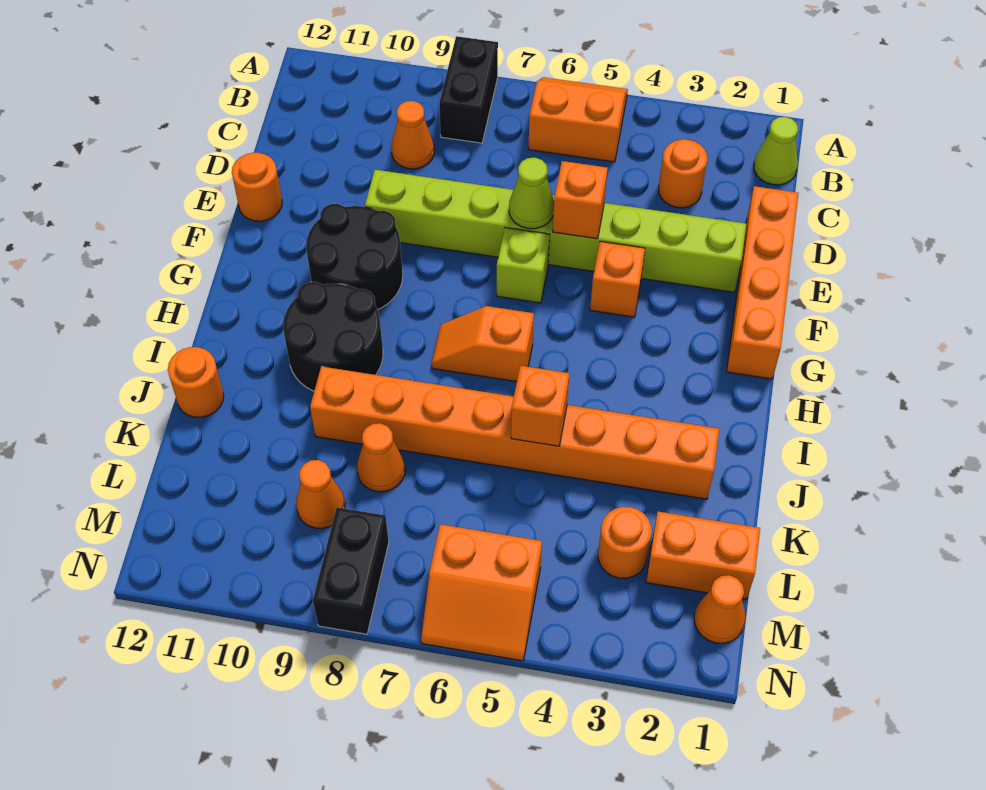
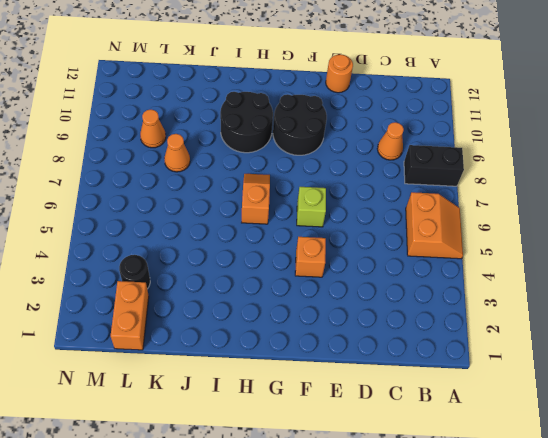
black 1x1 round brick [119,255,150,289] -> orange 1x1 round brick [598,507,652,578]
none -> lime 1x1 cone [754,117,798,185]
none -> orange 1x1 round brick [659,139,707,208]
none -> orange 1x4 brick [727,186,798,379]

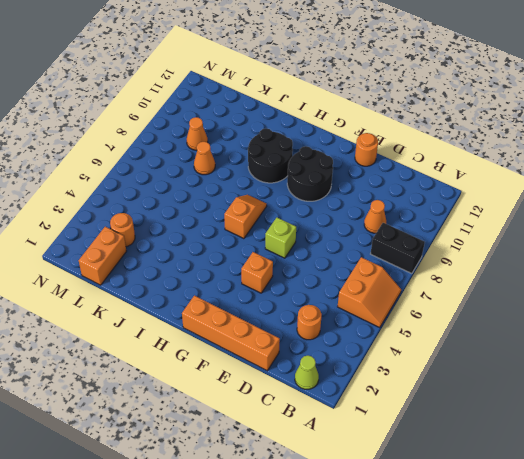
none -> lime 1x8 brick [365,170,746,292]
none -> orange 1x8 brick [310,366,719,499]
none -> orange 1x1 round brick [168,347,224,417]

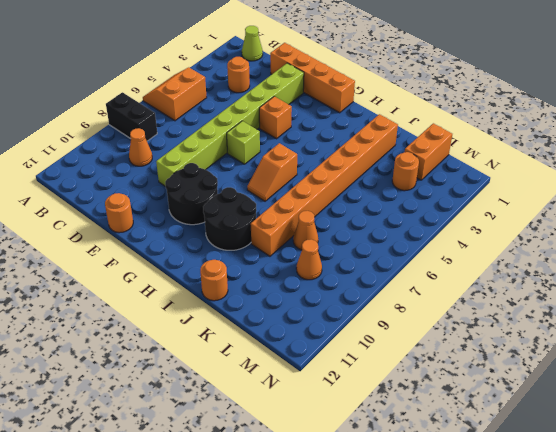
none -> orange 1x1 cone [694,575,745,643]
none -> orange 2x2 slope [421,524,542,661]
none -> black 1x2 brick [313,507,389,634]

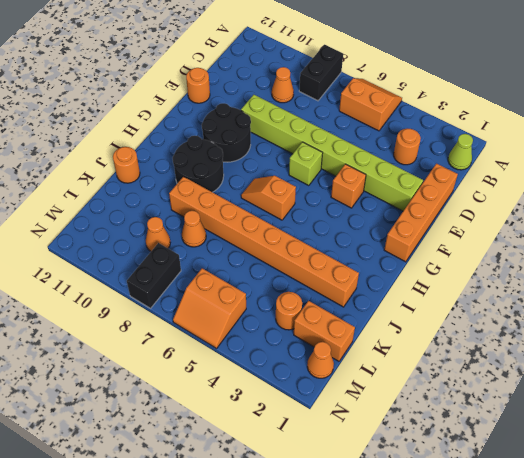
none -> orange 1x1 brick [553,161,608,239]
none -> lime 1x1 cone [509,158,554,229]
none -> orange 1x1 brick [511,366,569,446]

